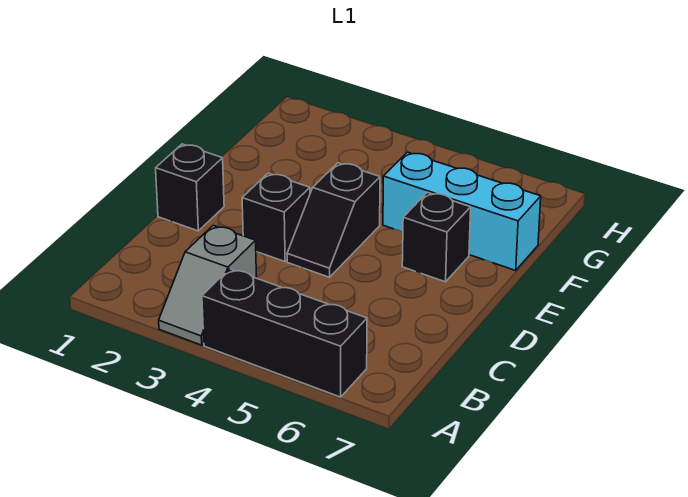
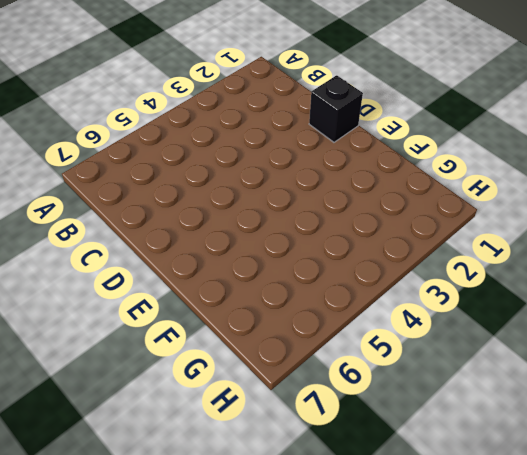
none -> grey 1x2 slope [159,226,256,345]
none -> black 1x3 brick [202,269,367,397]

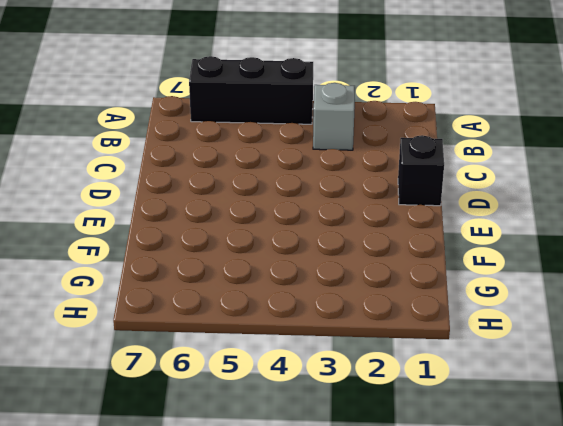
none -> black 1x1 brick [242,173,310,262]
none -> black 1x2 slope [287,163,380,277]

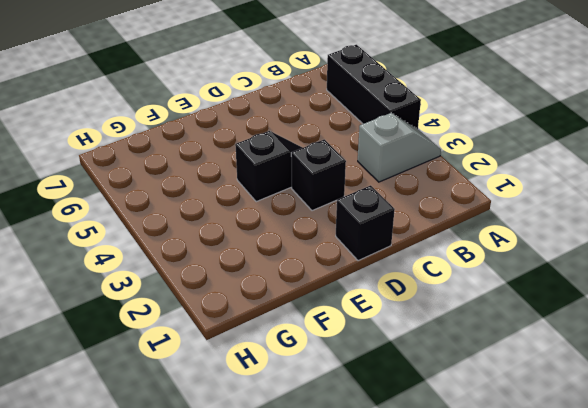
none -> black 1x1 brick [402,192,471,282]
none -> cyan 1x3 brick [383,152,541,270]

